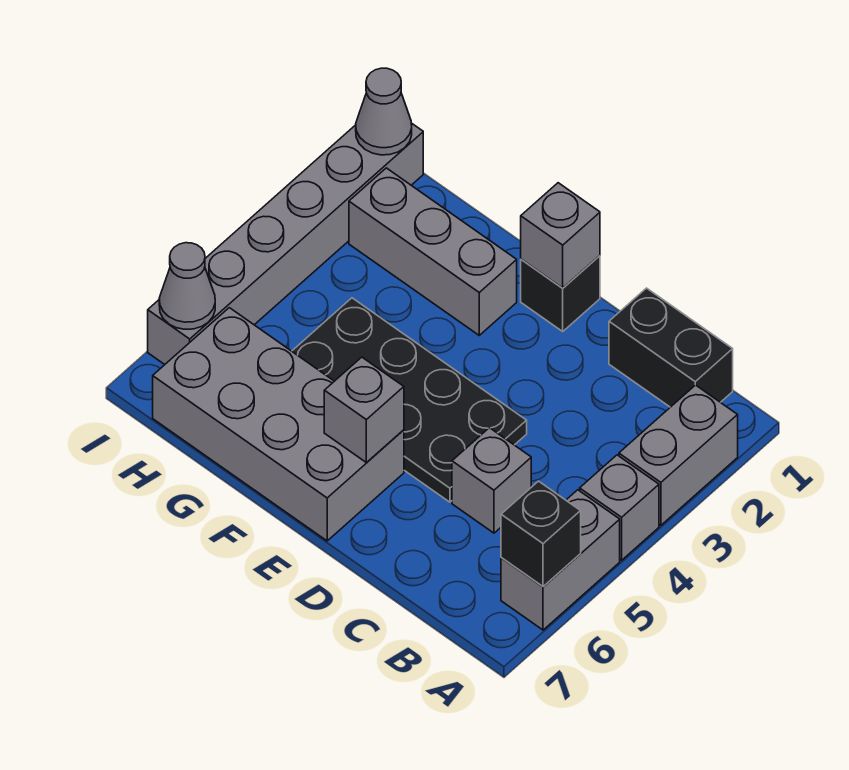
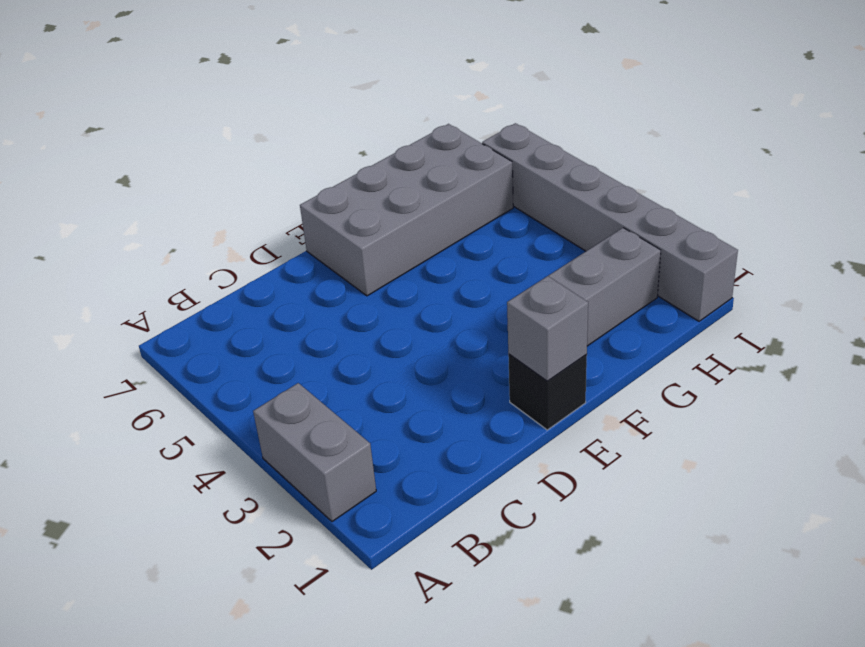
none -> grey 1x1 brick [580,455,659,560]
none -> grey 1x2 brick [501,490,620,630]
none -> black 1x2 brick [609,288,733,407]

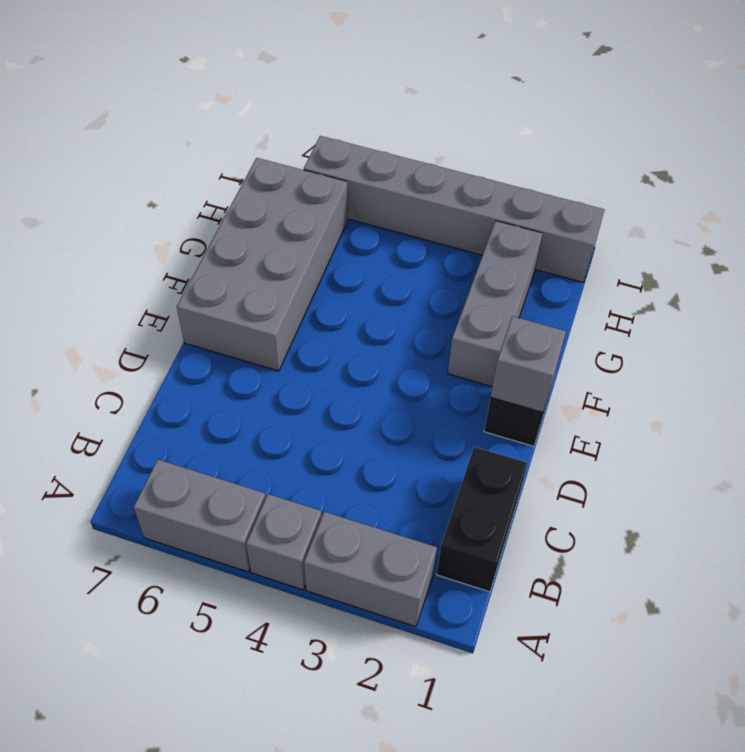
none -> grey 1x1 brick [452,428,531,533]
none -> black 2x4 plate [292,298,527,502]
none -> black 1x1 brick [501,481,581,587]

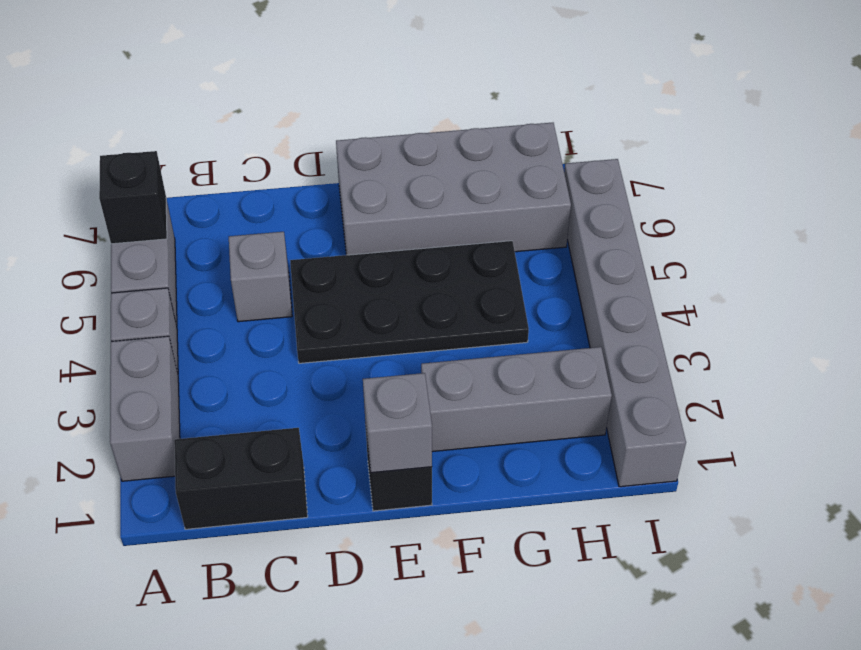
none -> grey 1x1 brick [324,357,404,462]
none -> grey 1x1 cone [356,68,412,155]
none -> grey 1x1 cone [159,243,215,329]

